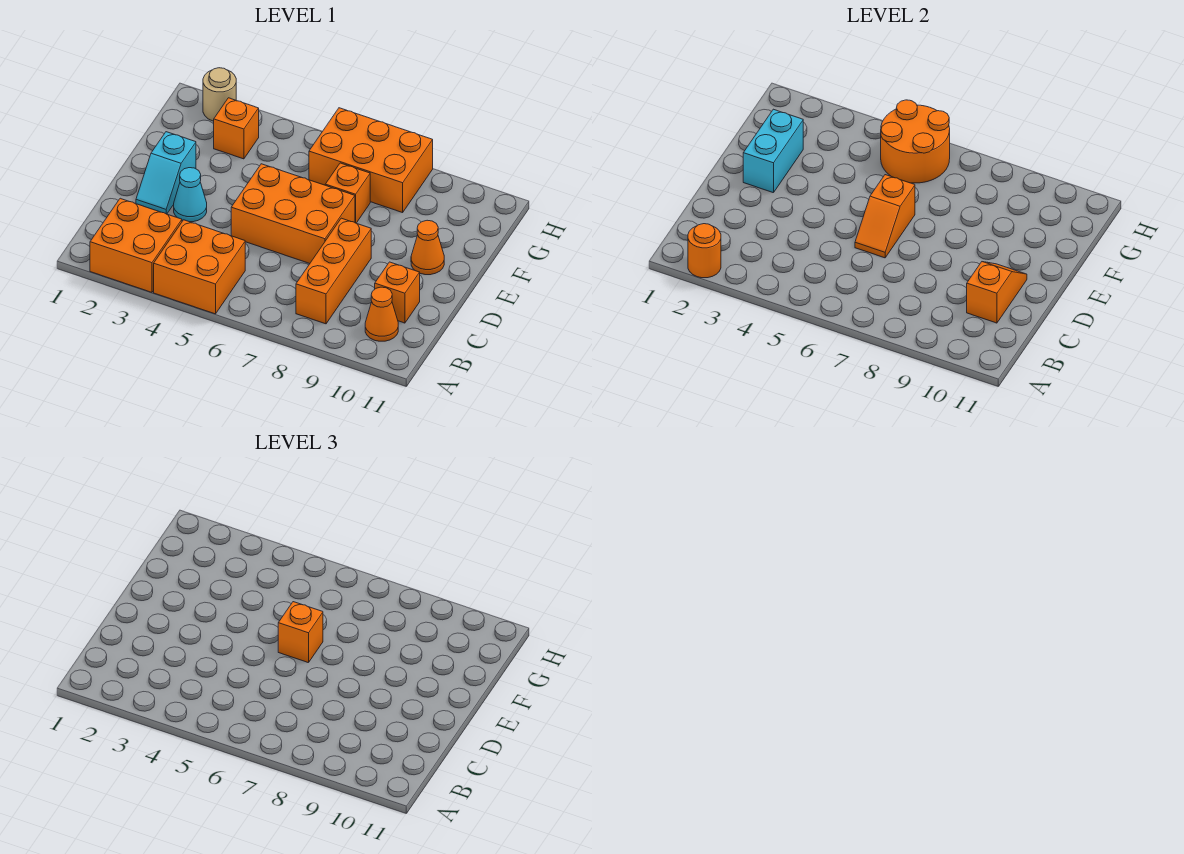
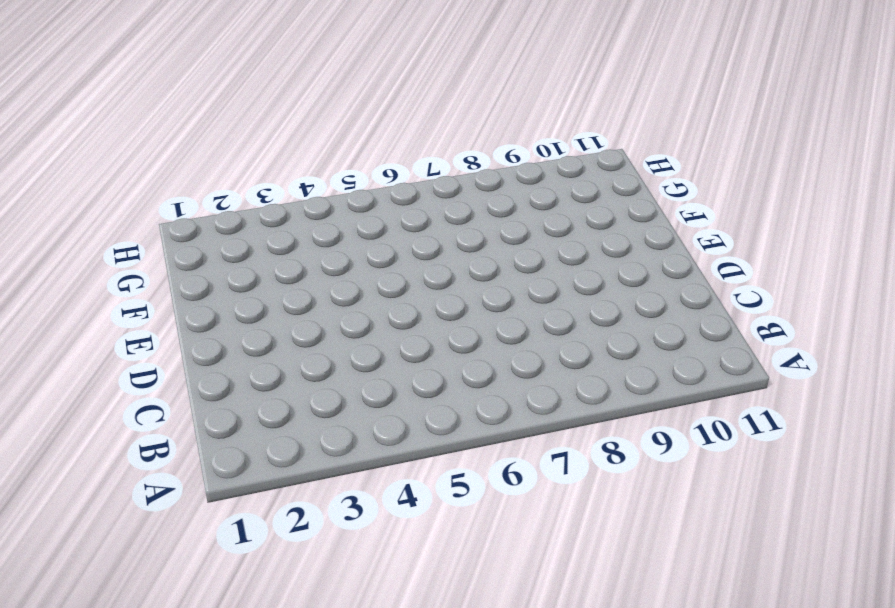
none -> orange 2x2 brick [90,198,182,292]
none -> orange 2x2 brick [154,220,245,314]
none -> orange 1x3 brick [296,218,371,324]

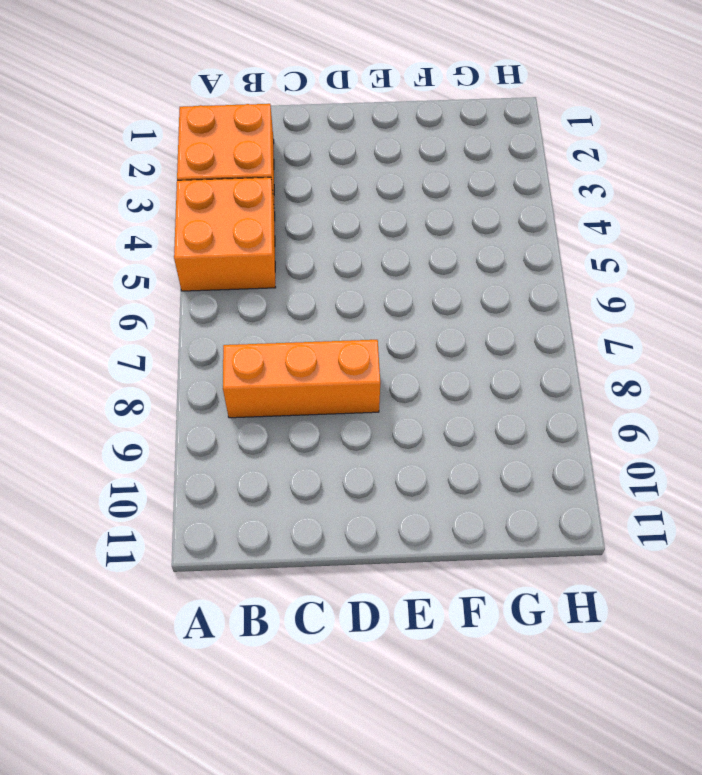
none -> orange 1x1 cone [365,287,398,341]
none -> orange 1x1 brick [375,262,420,323]
none -> cyan 1x2 slope [136,132,196,214]

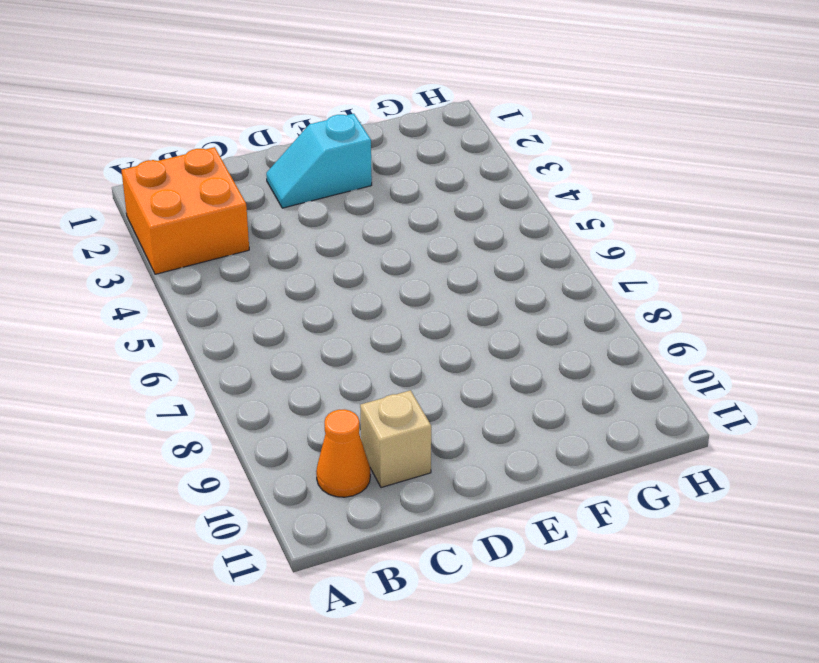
tan 1x1 brick [360,390,431,488] -> orange 1x1 brick [375,262,420,323]
none -> orange 2x2 brick [154,220,245,314]
none -> orange 1x3 brick [296,218,371,324]
none -> cyan 1x1 cone [174,168,207,222]

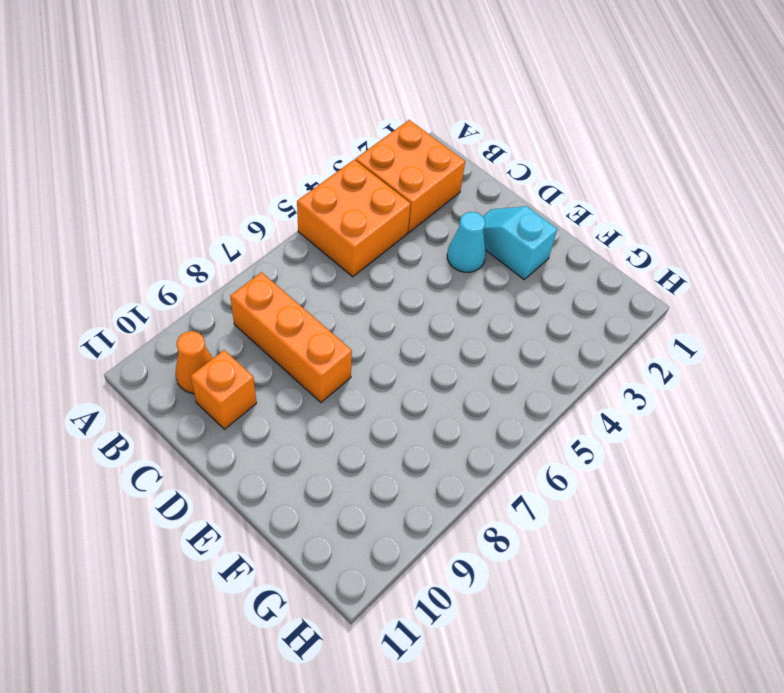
none -> orange 2x3 brick [231,164,355,264]
none -> orange 1x1 cone [411,220,444,275]
none -> orange 1x1 brick [325,163,370,223]

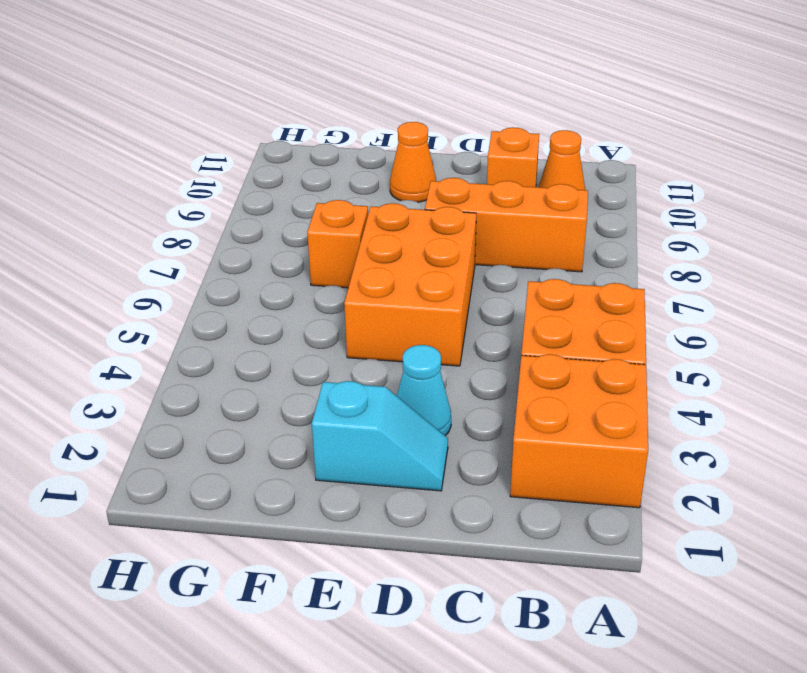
none -> orange 1x1 brick [214,98,259,159]
none -> orange 2x3 brick [309,108,433,213]
none -> tan 1x1 round brick [203,68,236,121]

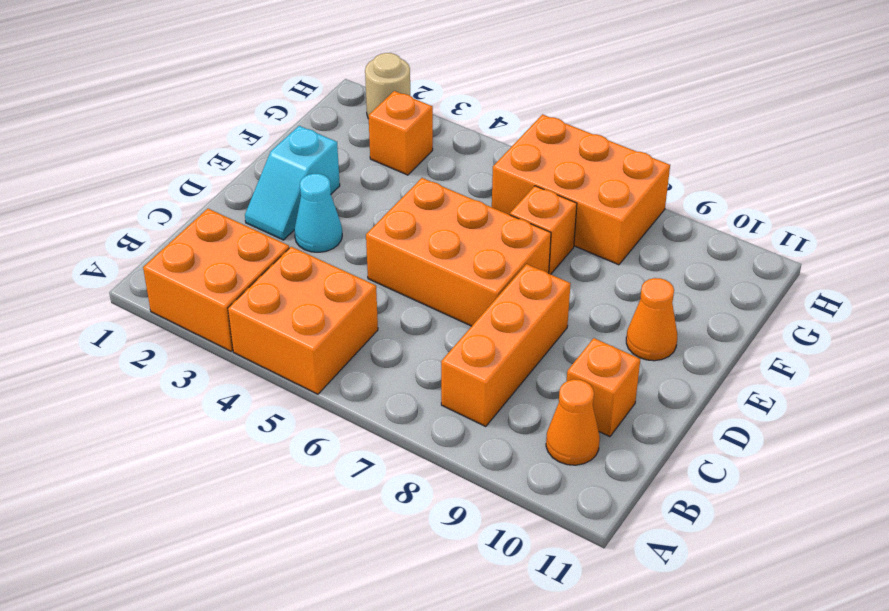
none -> orange 1x1 round brick [688,224,721,278]
none -> orange 1x2 slope [967,262,1027,323]
none -> orange 1x2 slope [855,175,915,258]

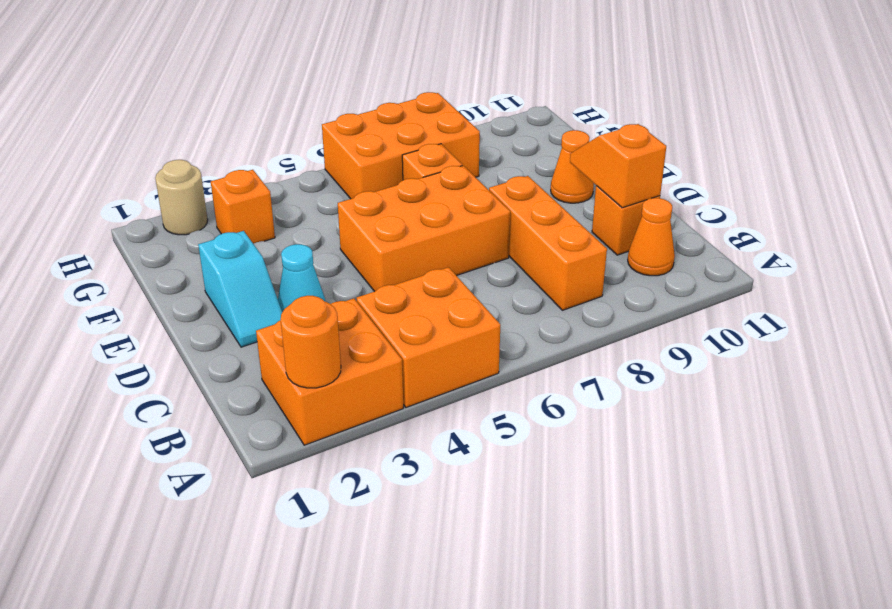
none -> orange 1x2 slope [855,175,915,258]
none -> cyan 1x2 brick [743,109,803,193]
none -> orange 2x2 round brick [881,100,950,183]

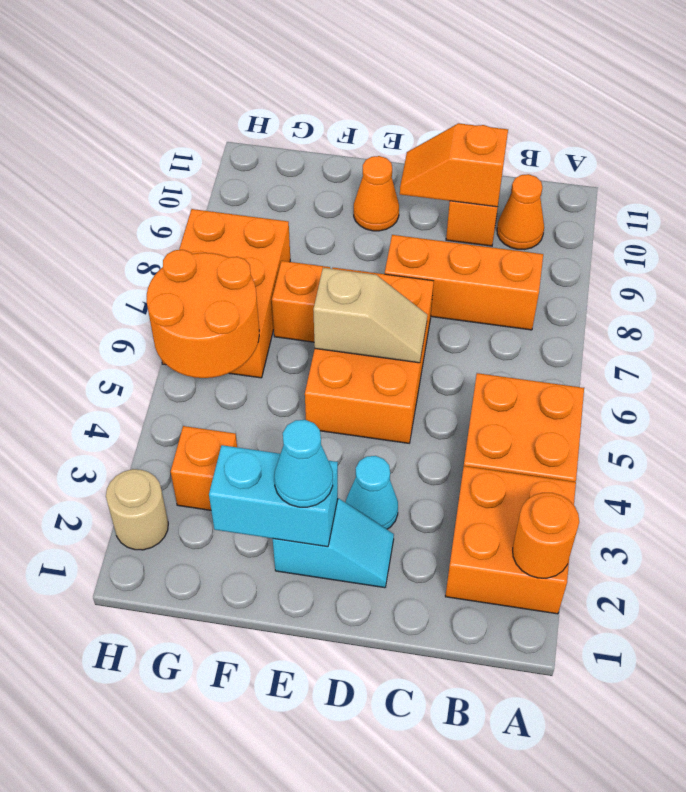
tan 1x2 slope [313,268,427,363] -> orange 1x2 slope [855,175,915,258]
cyan 1x1 cone [274,420,333,507] -> none
none -> orange 1x1 brick [278,602,323,663]

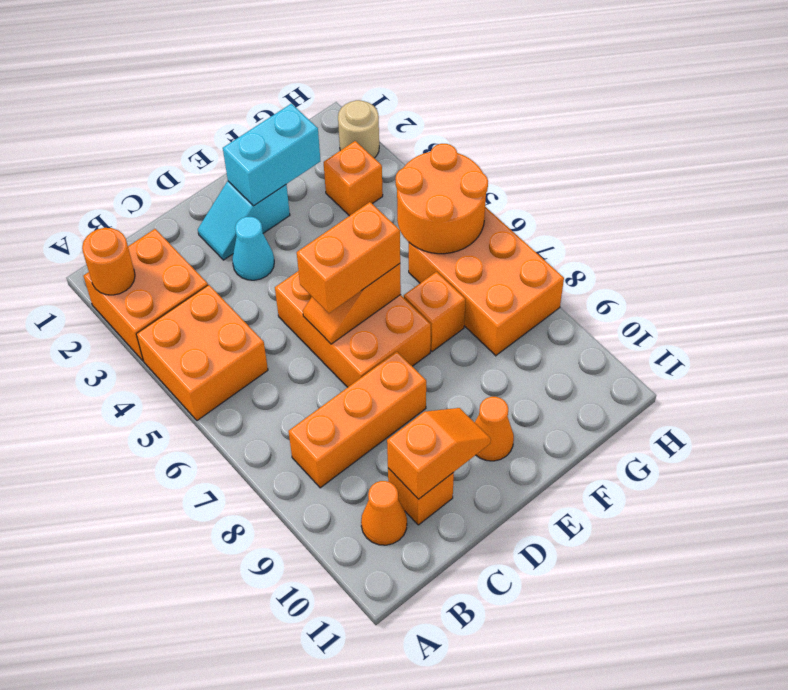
orange 1x2 brick [297,202,400,313] -> orange 1x1 brick [278,602,323,663]

